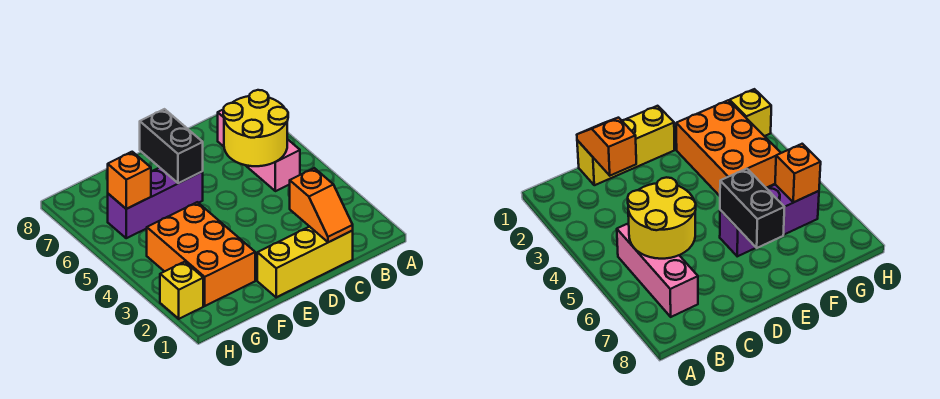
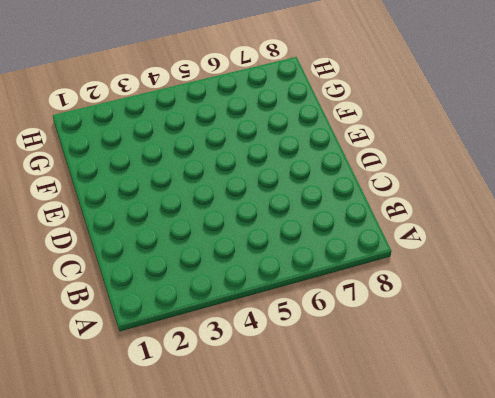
none -> pink 1x3 brick [218,110,300,191]
none -> yellow 1x3 brick [257,227,353,297]

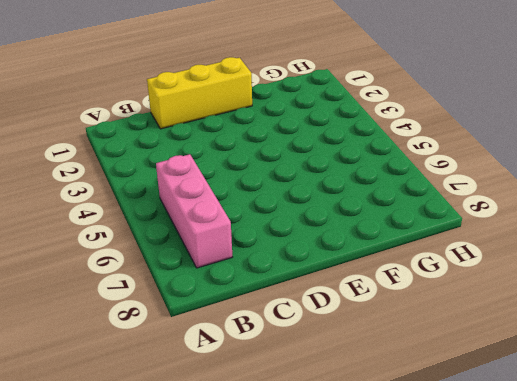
none -> purple 1x3 brick [108,168,203,238]
none -> orange 2x3 brick [147,202,255,306]

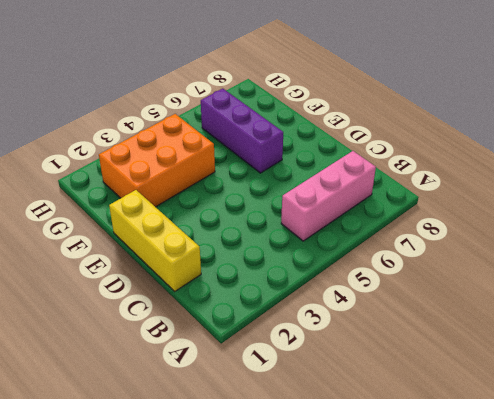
none -> yellow 1x1 brick [160,262,203,319]
none -> yellow 2x2 round brick [223,90,288,166]

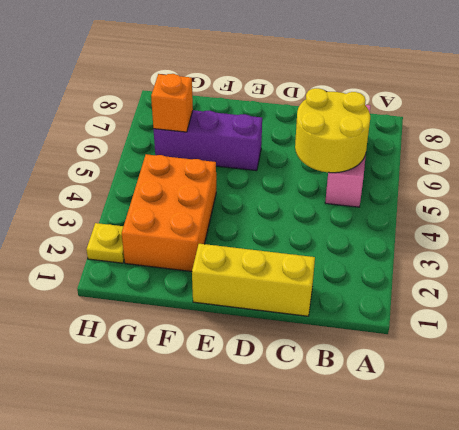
yellow 1x1 plate [86,223,124,263] -> yellow 1x1 brick [160,262,203,319]
none -> orange 1x2 slope [290,168,353,242]
none -> black 1x2 brick [140,109,203,183]

